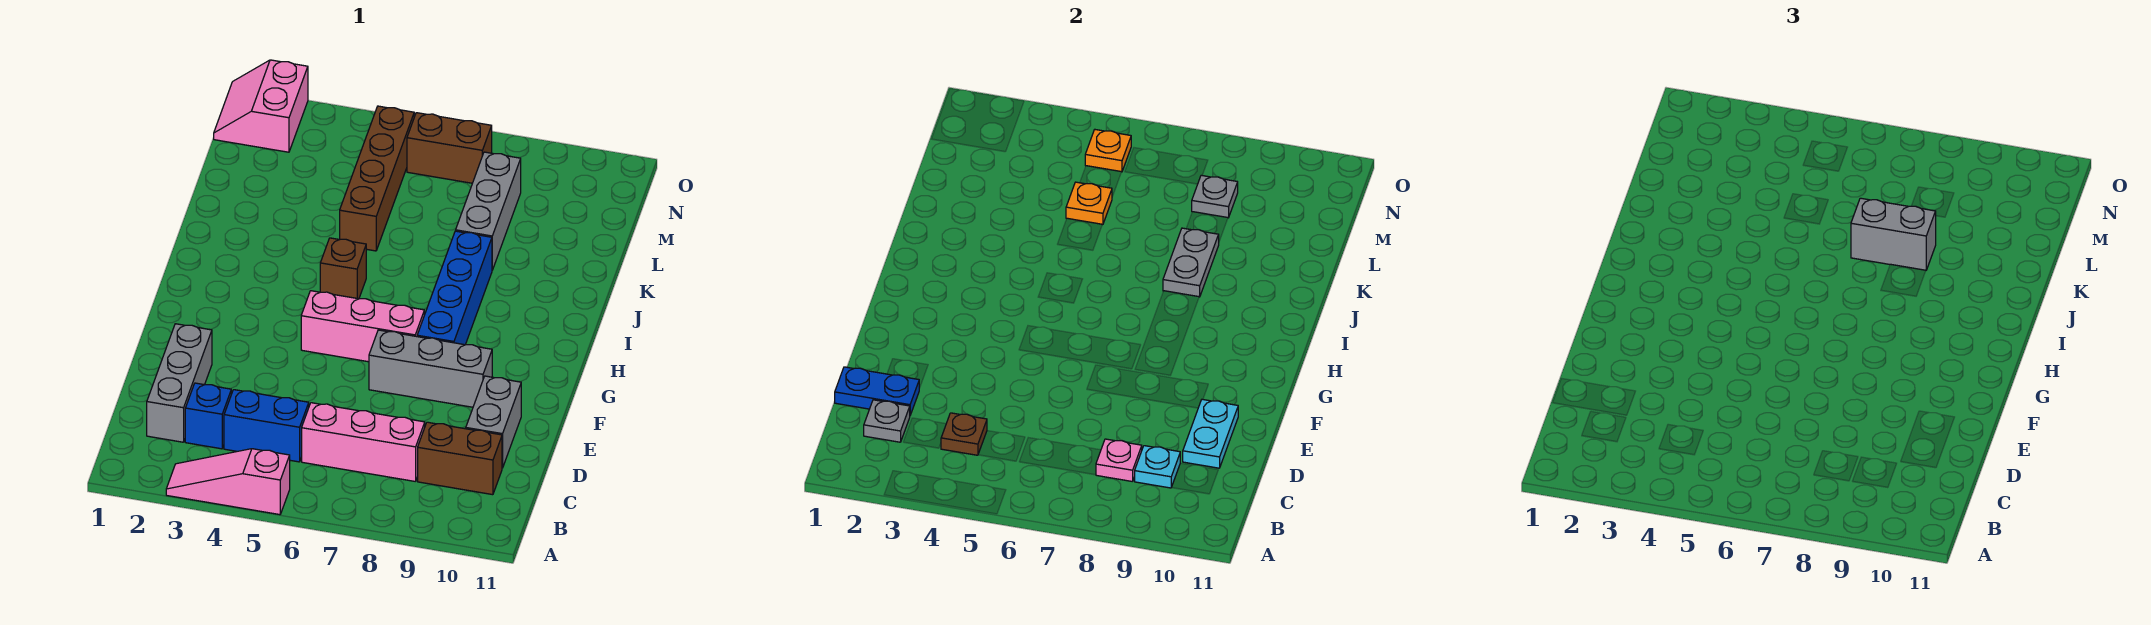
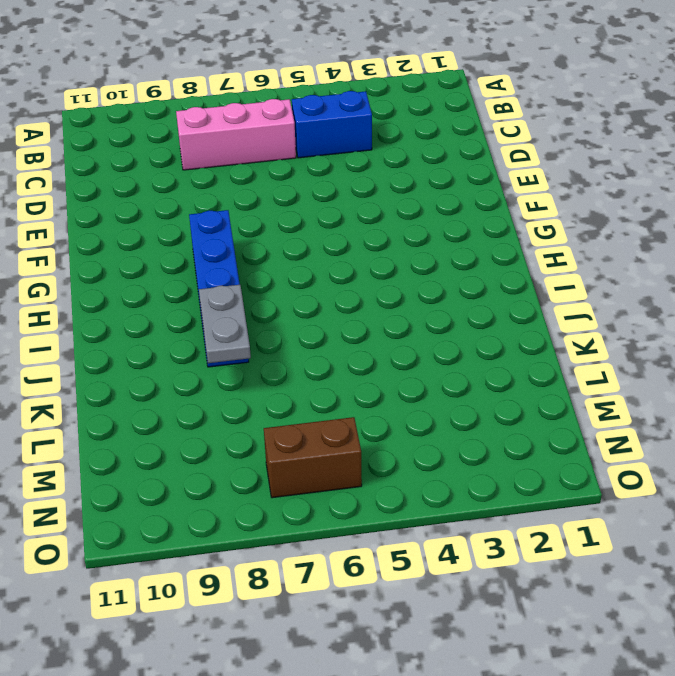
none -> pink 1x3 slope [166,449,290,515]
none -> grey 1x3 brick [147,324,212,442]
none -> blue 1x1 brick [185,383,231,449]

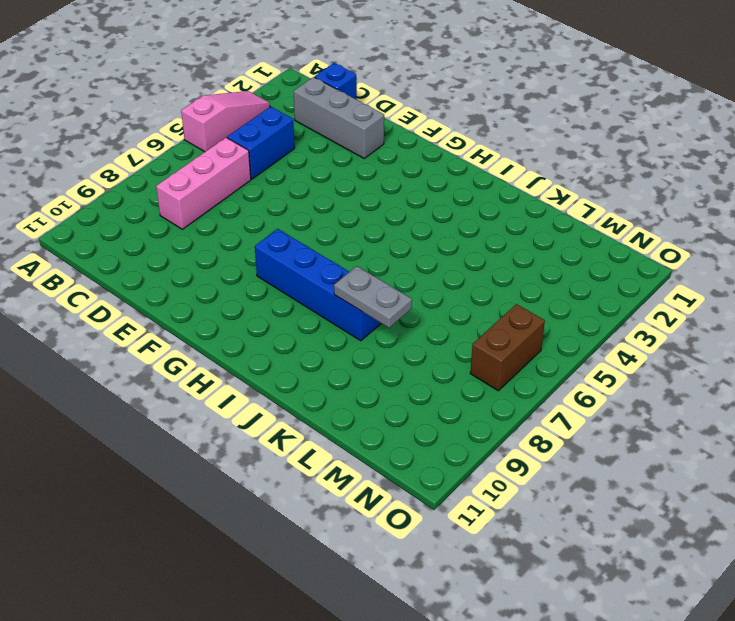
blue 1x1 brick [315,63,357,99] -> blue 1x1 brick moved to [185,383,231,449]
none -> brown 1x2 brick [418,422,502,495]
none -> grey 1x2 brick [466,376,521,468]
none -> grey 1x3 brick [369,330,492,407]

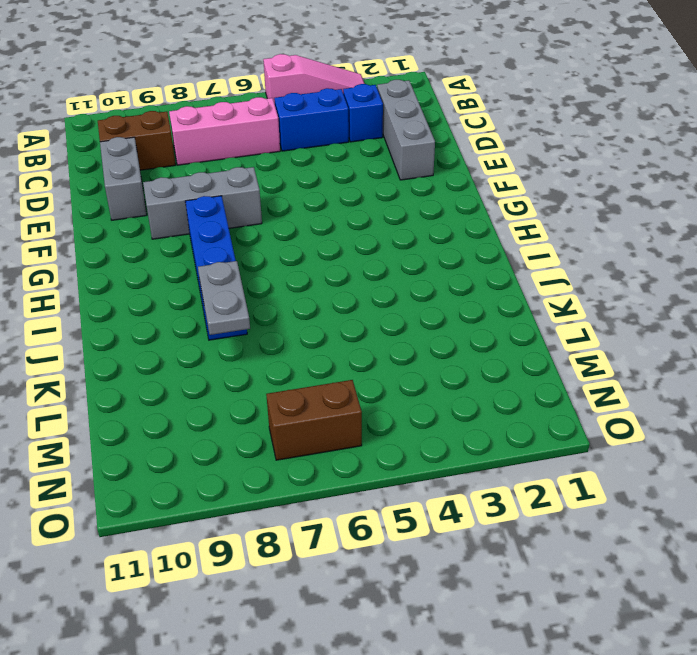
none -> pink 1x3 brick [301,291,424,362]
none -> brown 1x1 brick [320,238,366,299]
none -> brown 1x4 brick [340,106,414,251]

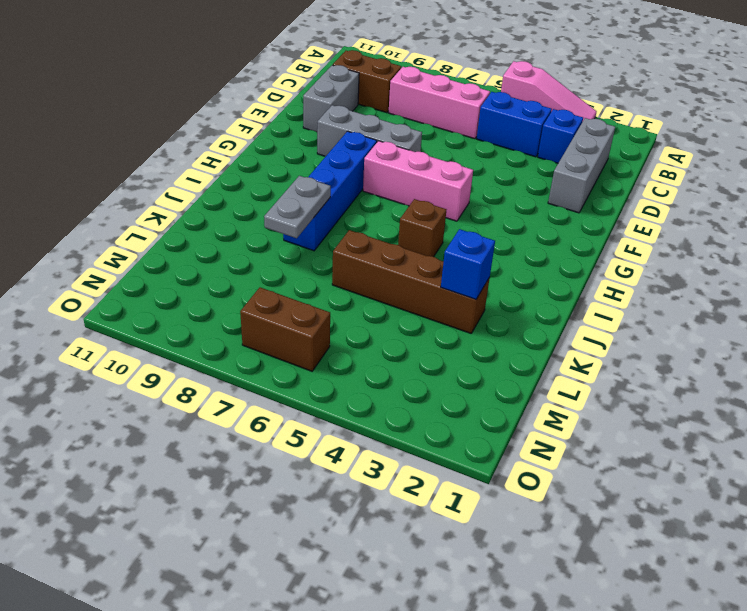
brown 1x4 brick [332,230,490,333] -> brown 1x4 brick turned to [340,106,414,251]
blue 1x1 brick [441,229,495,299] -> none
none -> grey 1x3 brick [456,152,521,270]
none -> pink 2x2 slope [214,60,308,152]
none -> grey 1x1 plate [864,400,910,442]

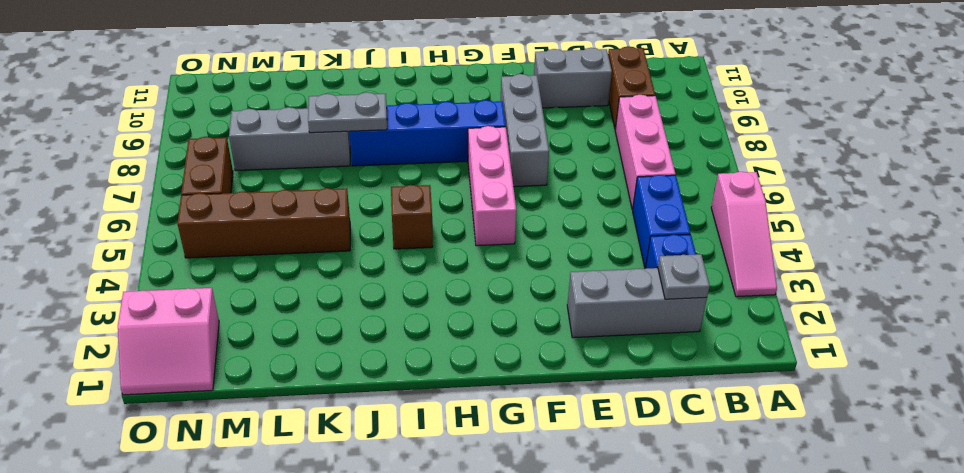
none -> brown 1x1 plate [941,413,987,455]
none -> pink 1x1 plate [1096,439,1142,482]
none -> cyan 1x1 plate [1135,446,1180,488]

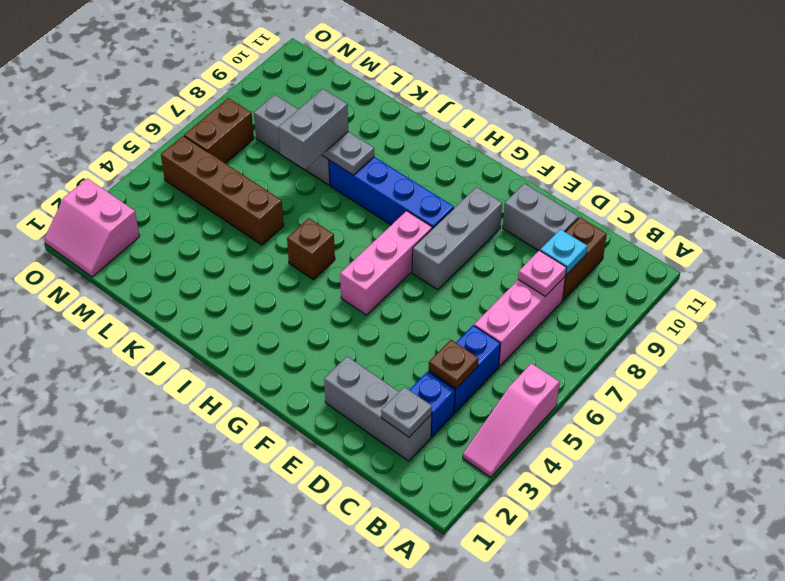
none -> blue 1x2 plate [835,367,919,415]
none -> cyan 1x2 plate [1183,399,1238,468]
none -> orange 1x1 plate [1066,182,1112,225]

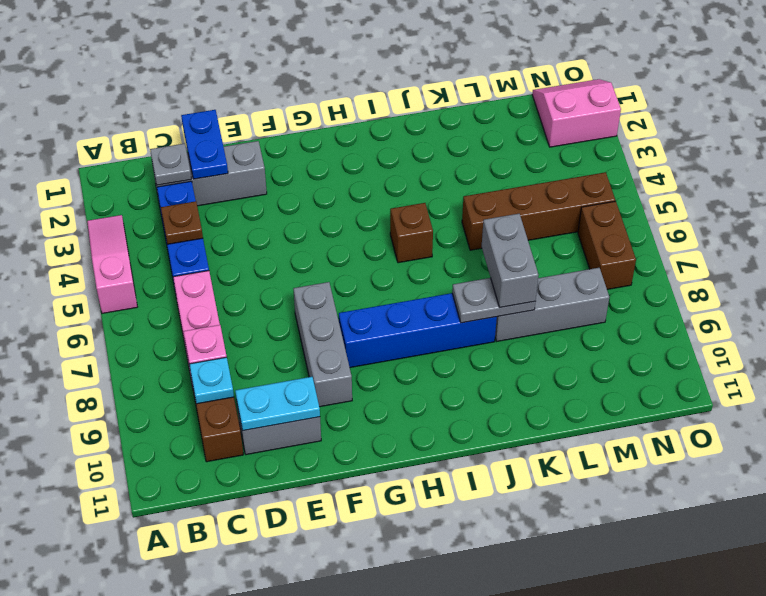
none -> pink 1x3 brick [301,291,424,362]
none -> orange 1x1 plate [1066,182,1112,225]
none -> grey 1x1 plate [1192,175,1238,218]

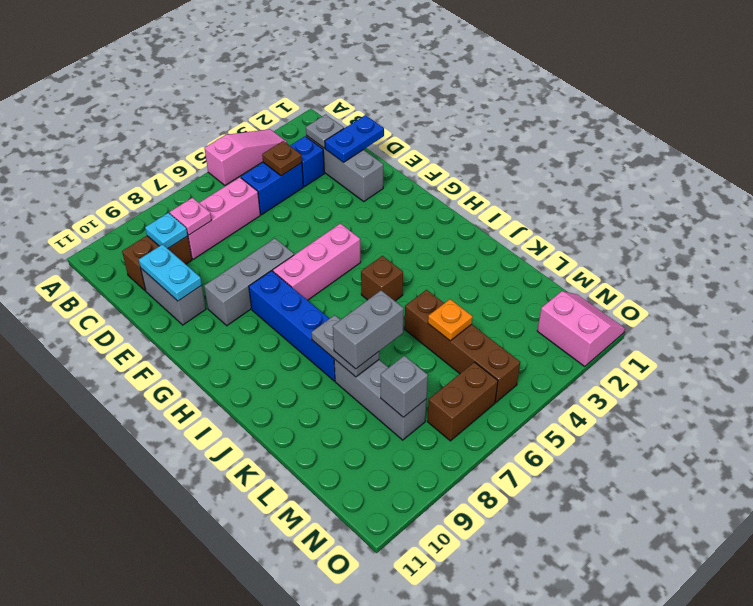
grey 1x1 brick [381,356,428,417] -> grey 1x1 plate [1192,175,1238,218]
none -> orange 1x1 plate [1085,130,1131,172]

